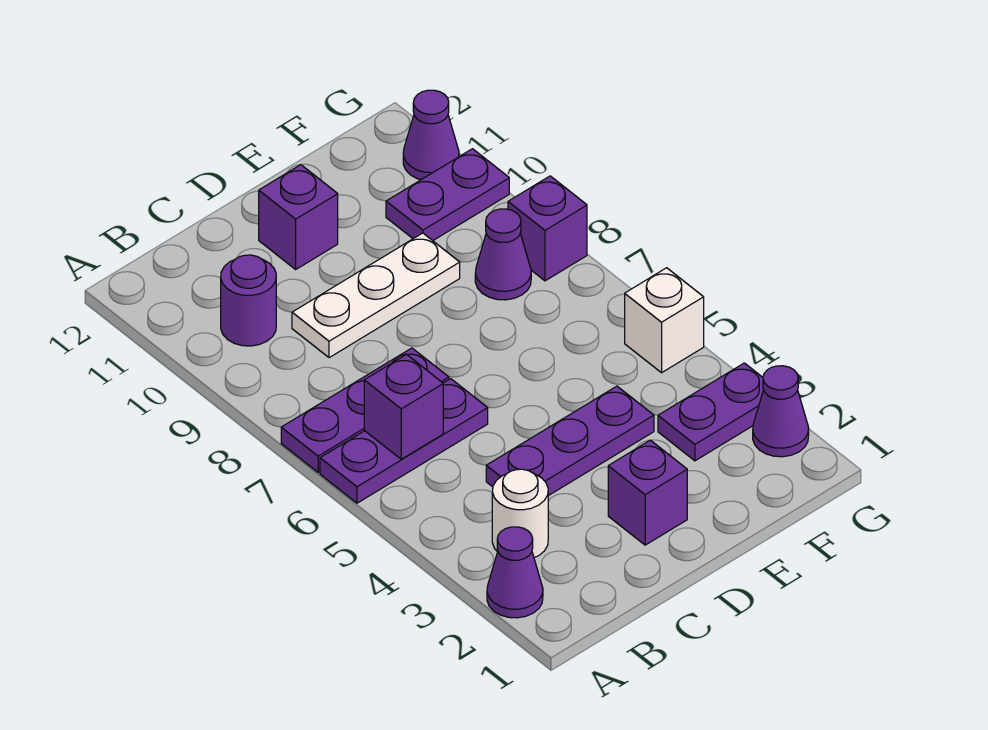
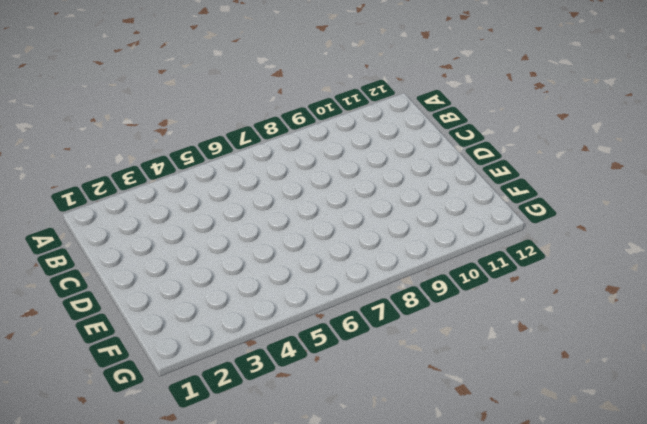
none -> purple 1x1 cone [487,527,543,618]
none -> purple 1x3 plate [320,379,488,503]
none -> purple 1x3 plate [281,348,449,472]

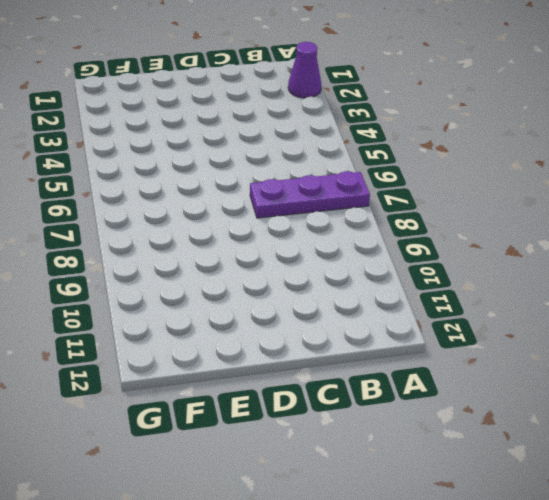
none -> purple 1x3 plate [320,379,488,503]
none -> white 1x1 round brick [492,469,548,558]
none -> purple 1x1 round brick [221,255,276,346]

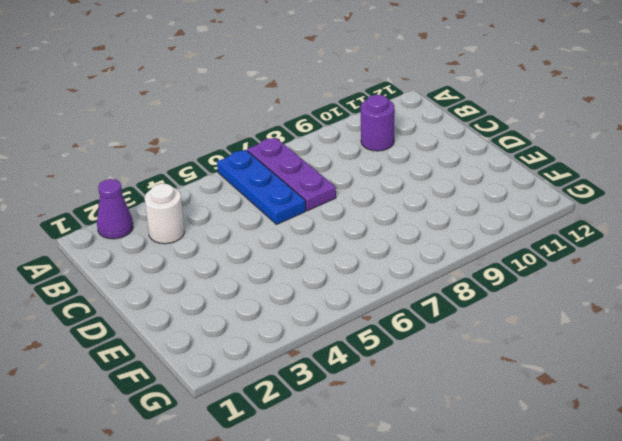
blue 1x3 plate [217,150,306,225] -> purple 1x3 plate [320,379,488,503]
none -> purple 1x3 plate [486,386,654,496]
none -> white 1x3 plate [292,233,460,358]
none -> purple 1x1 brick [608,440,687,545]

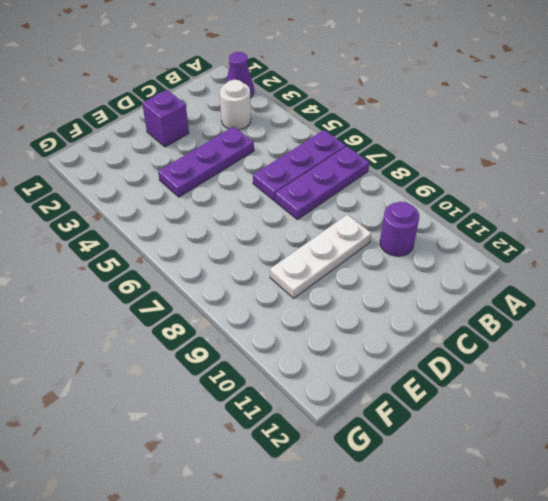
none -> purple 1x1 brick [259,165,338,269]
none -> purple 1x2 plate [658,363,764,461]
none -> purple 1x1 cone [475,209,531,300]

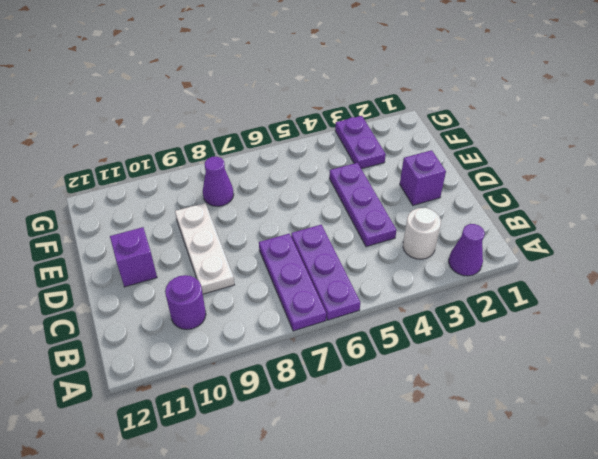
none -> purple 1x2 plate [386,149,509,241]
none -> purple 1x1 cone [753,366,809,457]
none -> white 1x1 brick [625,268,704,373]

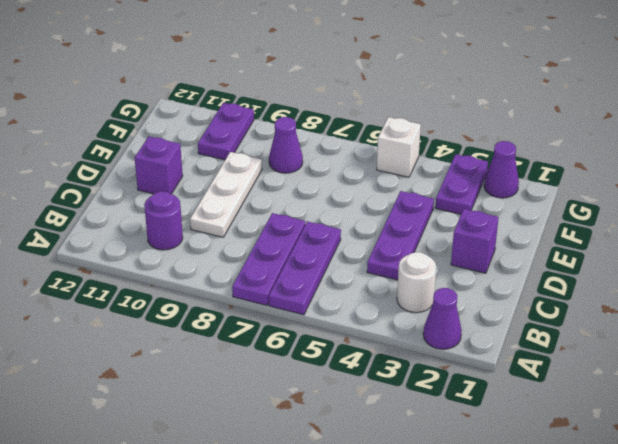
none -> purple 1x1 brick [508,176,587,281]
none -> purple 1x1 cone [403,90,459,180]
none -> purple 1x1 brick [364,354,443,459]

